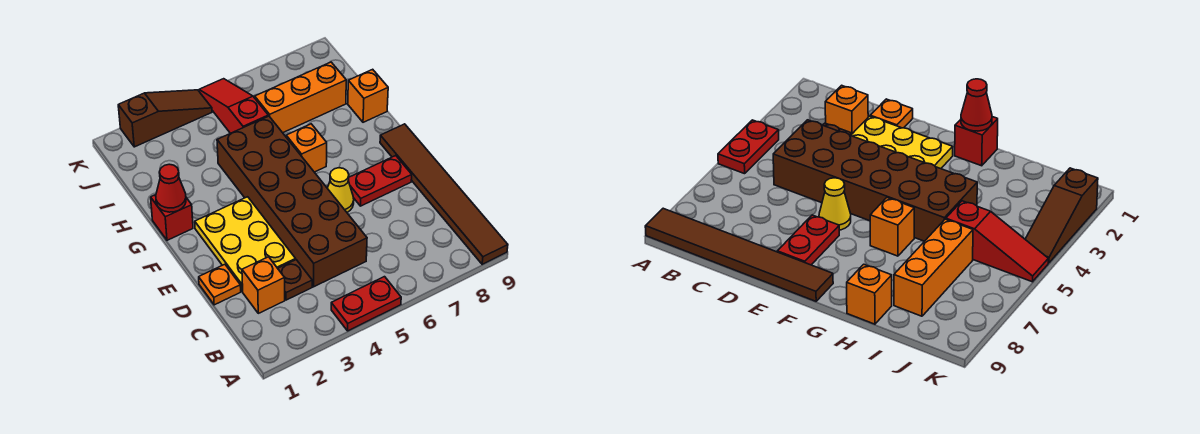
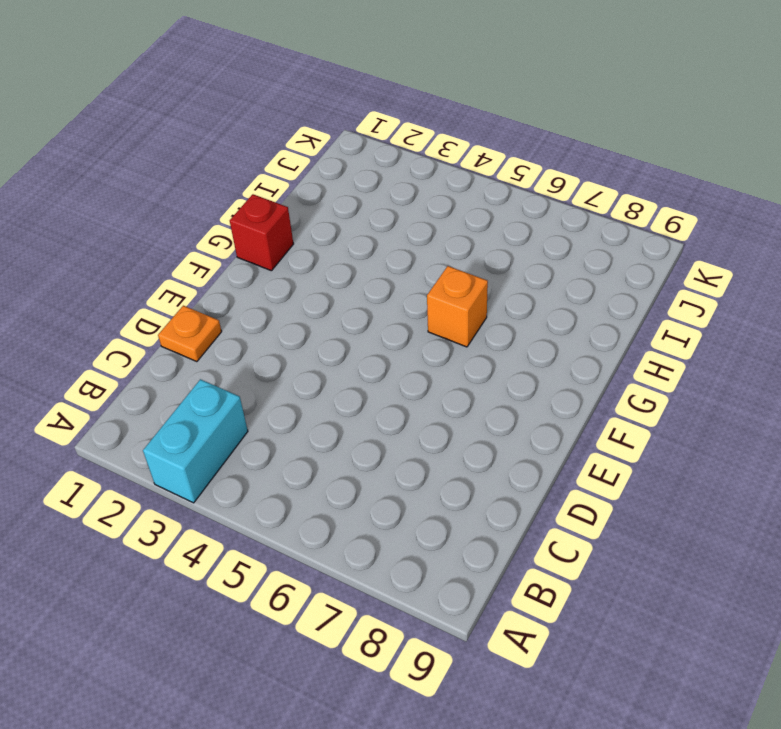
cyan 1x2 brick [143,379,248,503] -> none
none -> red 1x2 plate [331,277,401,331]
none -> brown 1x6 tile [380,124,508,264]
none -> orange 1x1 brick [242,257,285,313]

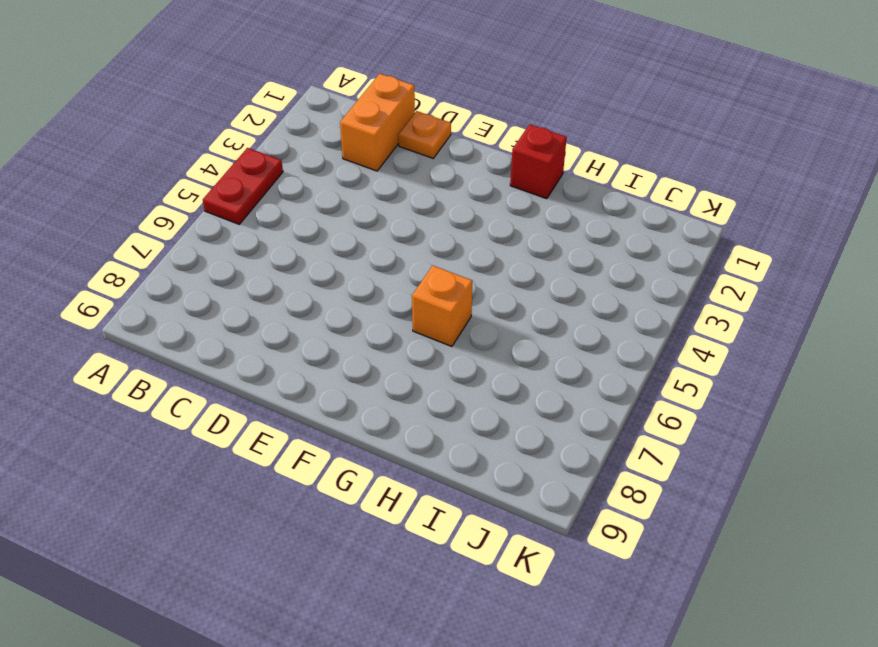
orange 1x2 brick [340,74,415,171] -> orange 1x1 brick [242,257,285,313]
none -> brown 1x6 tile [380,124,508,264]
none -> brown 1x1 plate [278,260,312,300]
none -> brown 2x6 brick [217,116,367,287]

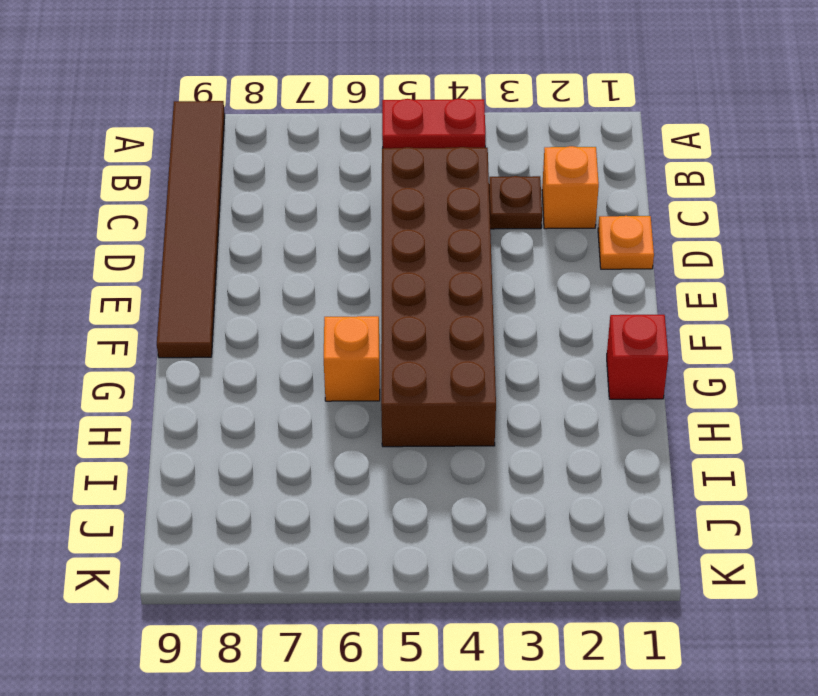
none -> yellow 2x3 plate [195,197,296,292]
none -> yellow 1x1 cone [327,168,354,212]
none -> red 1x2 plate [348,156,412,206]

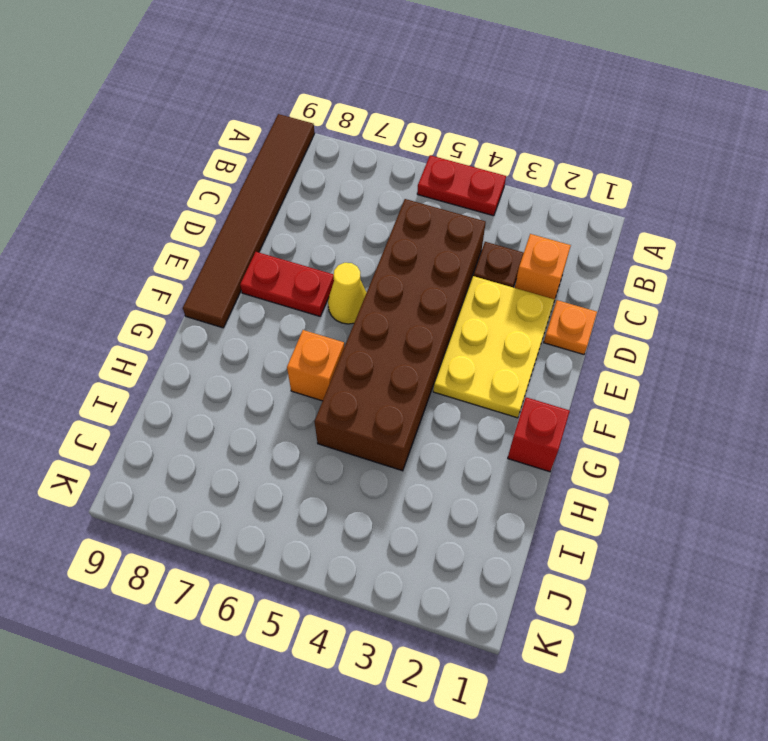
none -> orange 1x1 brick [348,69,388,122]
none -> red 1x3 slope [199,79,268,133]
none -> orange 1x3 brick [255,62,346,133]

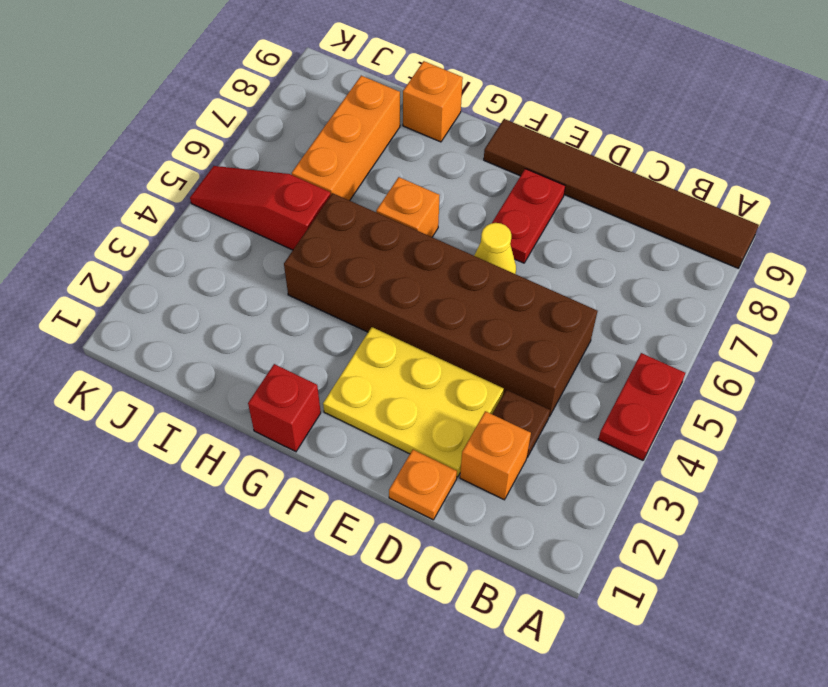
none -> brown 1x3 slope [118,90,212,147]
none -> red 1x1 cone [156,164,186,212]

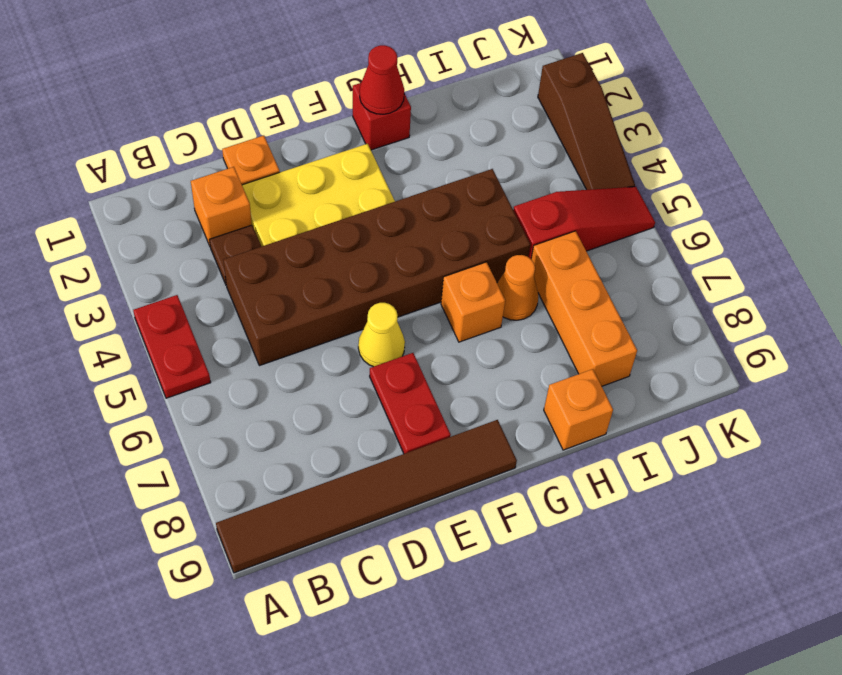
orange 1x1 cone [497,255,538,320] -> none

